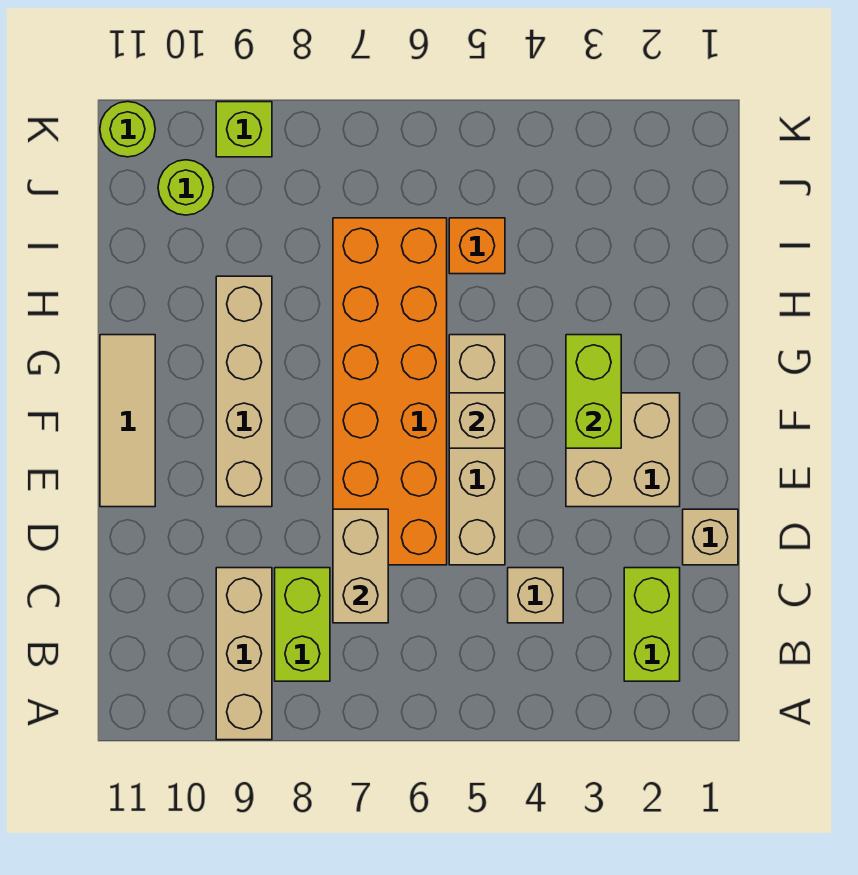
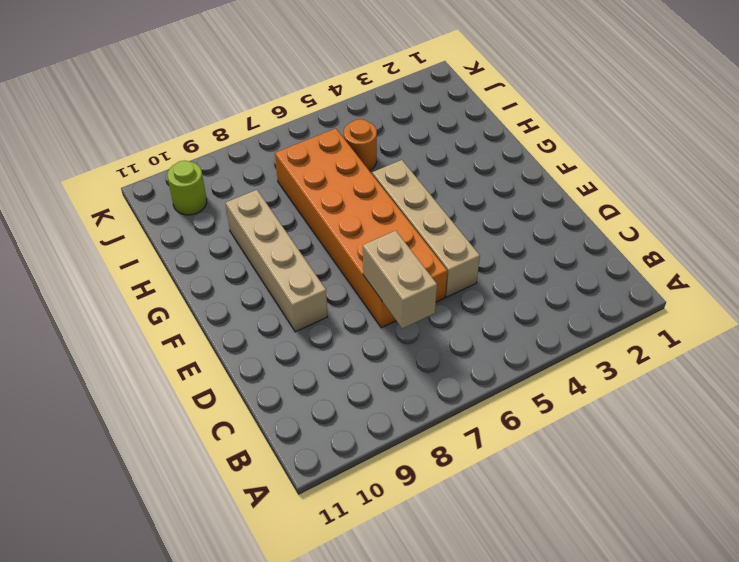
orange 1x1 round brick [344,119,377,171] -> orange 1x1 brick [449,218,505,274]
none -> tan 1x3 brick [216,568,272,740]
none -> lime 1x2 brick [624,568,680,681]
none -> lime 1x2 brick [275,568,330,681]

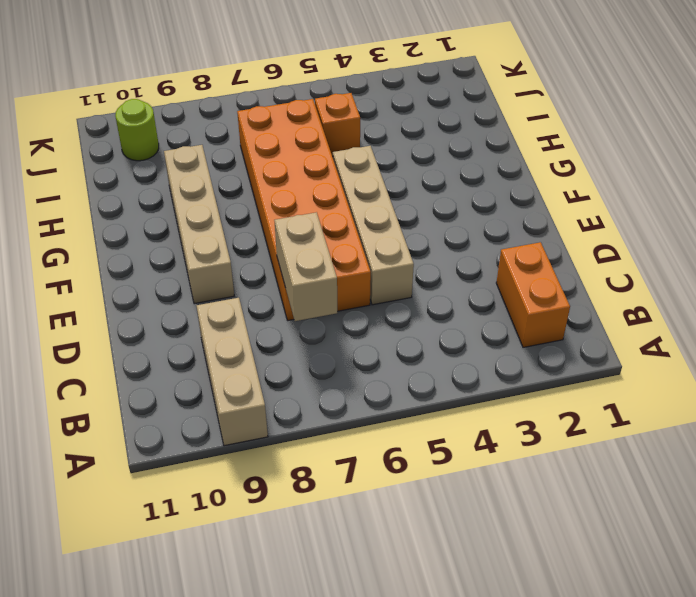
orange 1x2 brick [496,242,570,347] -> lime 1x2 brick [624,568,680,681]
none -> lime 1x2 brick [275,568,330,681]
none -> tan 1x1 brick [508,568,563,623]
none -> tan 1x1 brick [683,509,738,565]

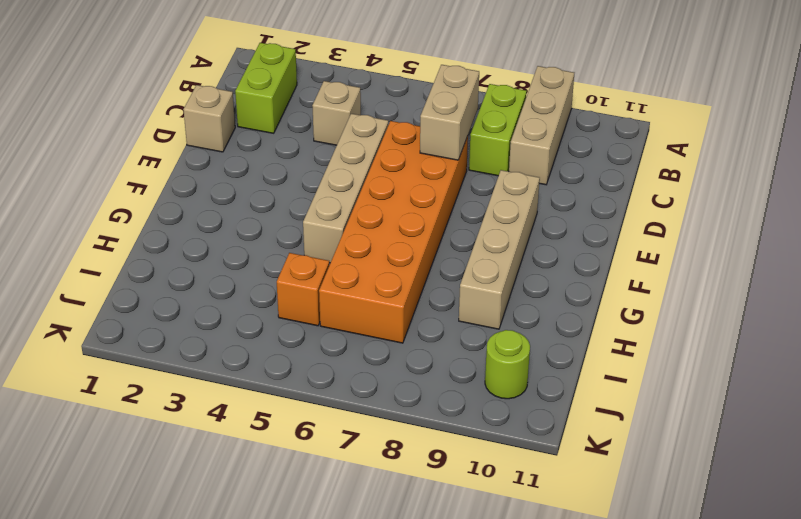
none -> tan 2x2 brick [566,393,680,507]
none -> tan 1x3 tile [100,335,155,507]
none -> lime 1x1 brick [216,102,272,157]

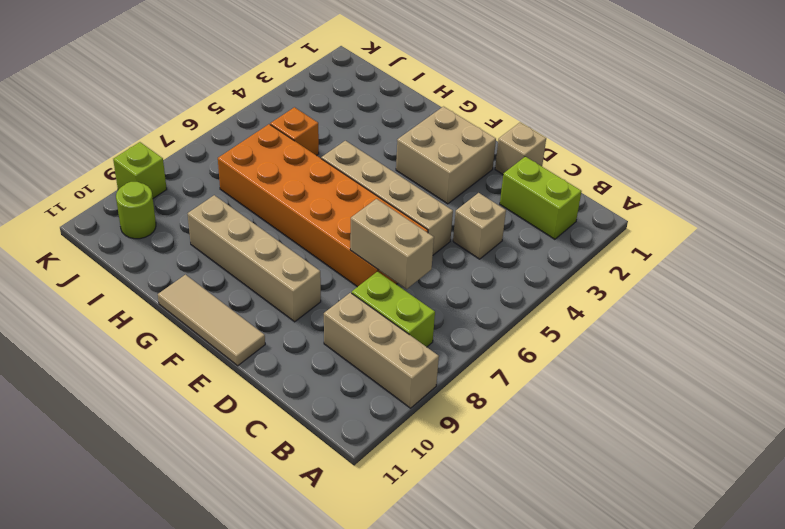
none -> lime 1x1 round brick [100,102,155,157]
none -> lime 1x2 brick [566,335,621,448]
none -> tan 1x1 brick [449,393,505,448]

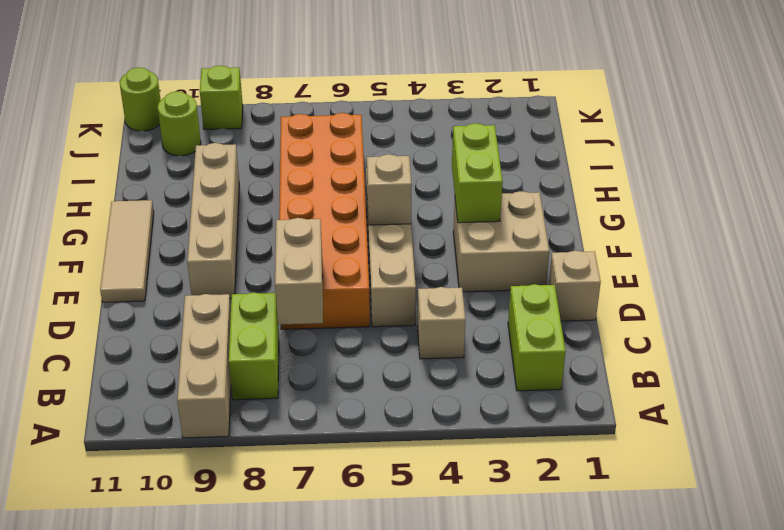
none -> orange 1x1 brick [449,218,505,274]

